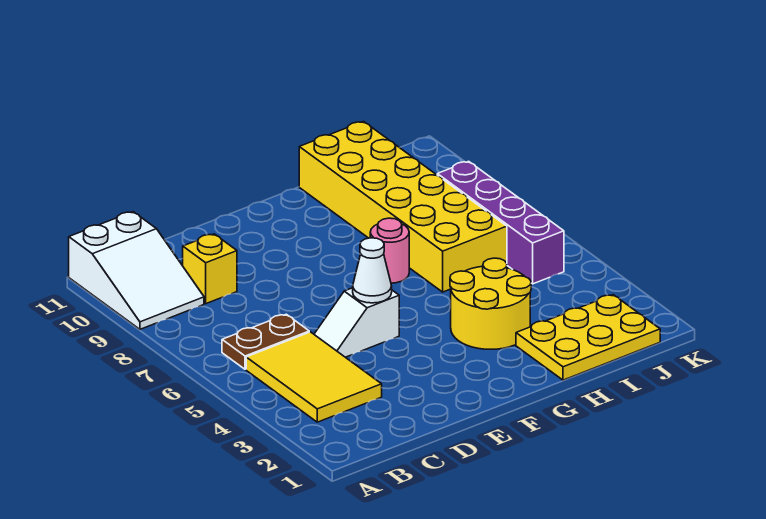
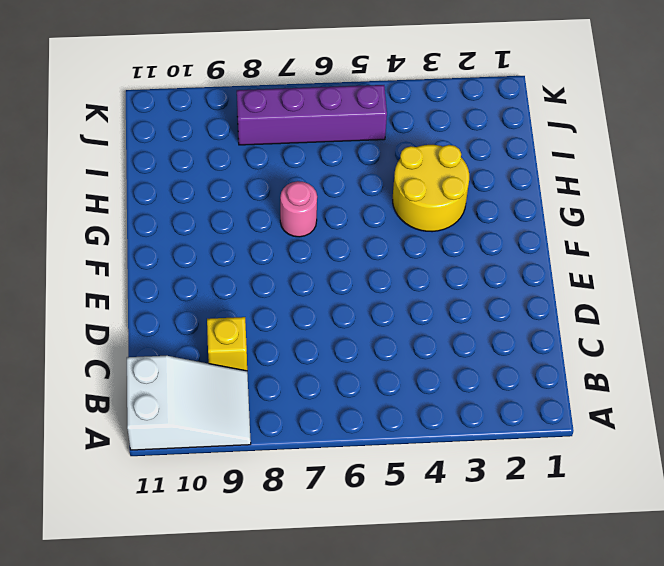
none -> yellow 2x3 tile [246,332,382,422]
none -> brown 1x2 plate [222,314,309,369]

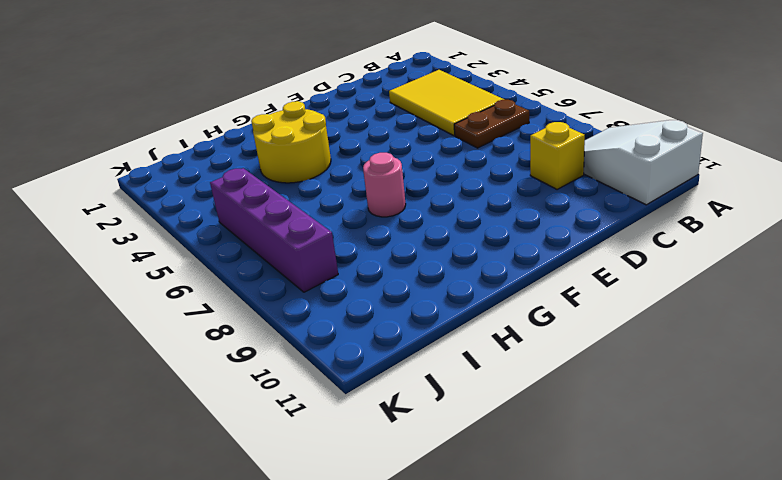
none -> white 1x2 slope [314,288,399,357]
none -> yellow 2x3 plate [516,295,660,380]

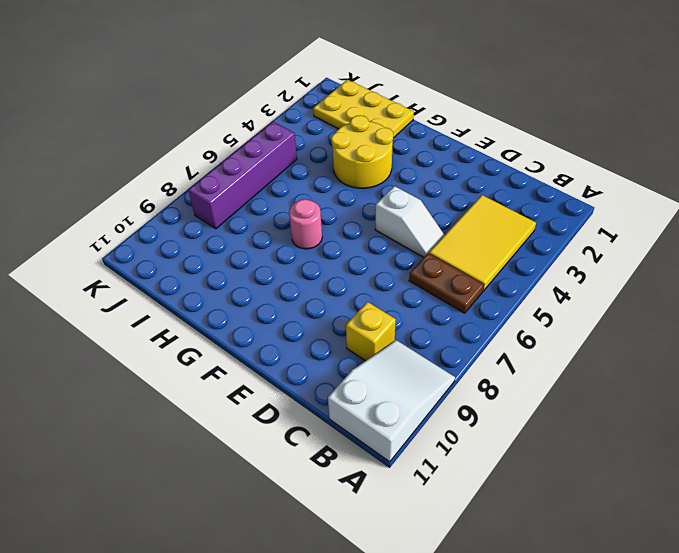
none -> yellow 2x6 brick [299,121,507,292]
none -> white 1x1 cone [353,238,392,303]

